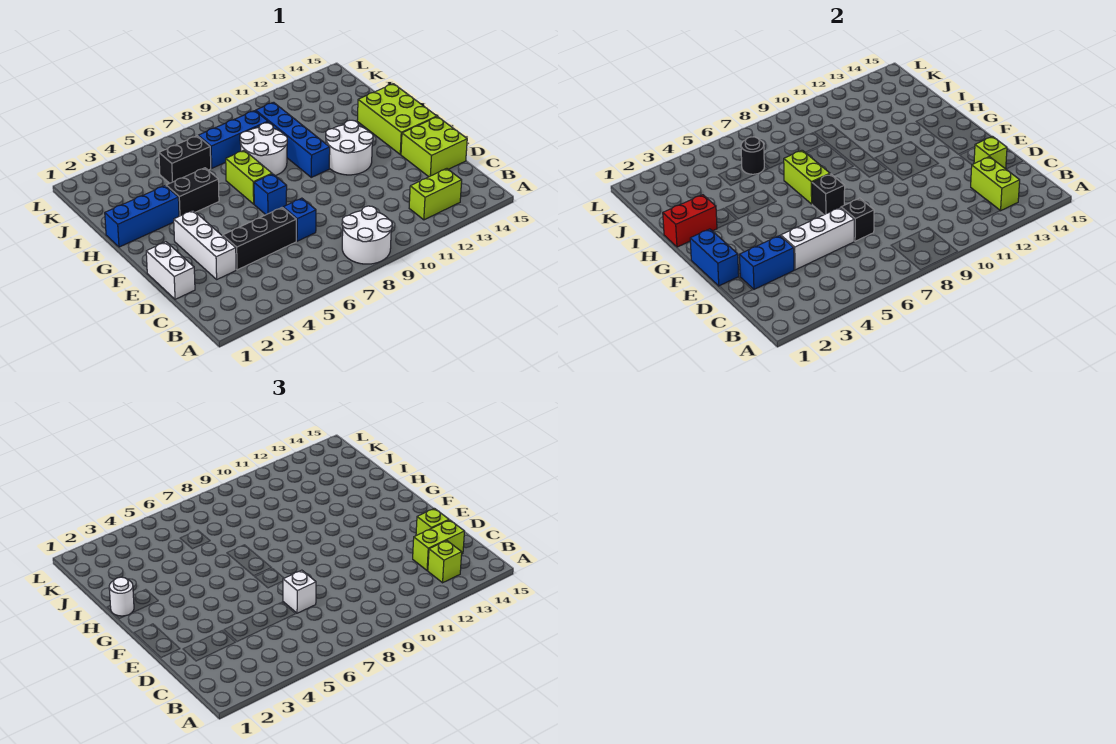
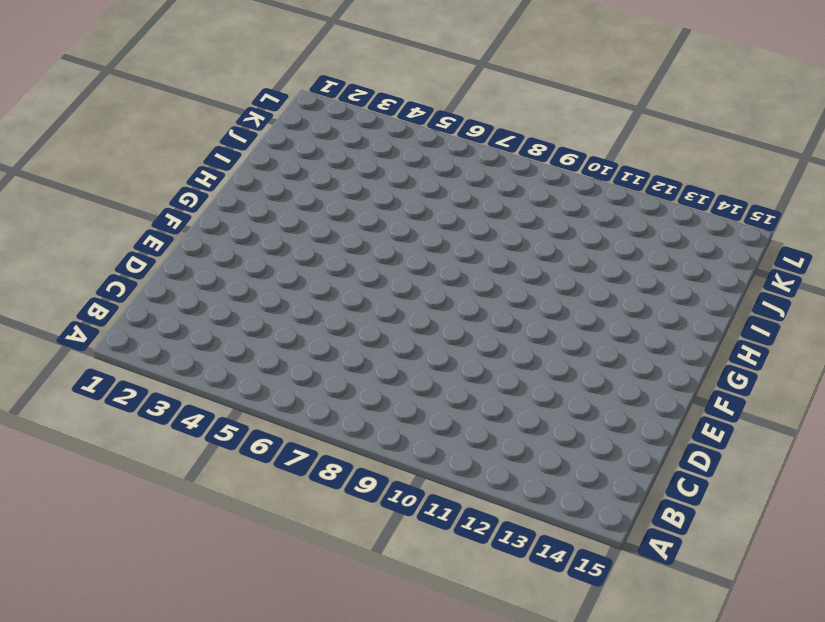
none -> white 2x2 round brick [342,206,392,264]
none -> lime 1x2 brick [409,169,462,220]
none -> white 1x2 brick [146,242,195,299]
none -> white 1x3 brick [174,210,236,279]

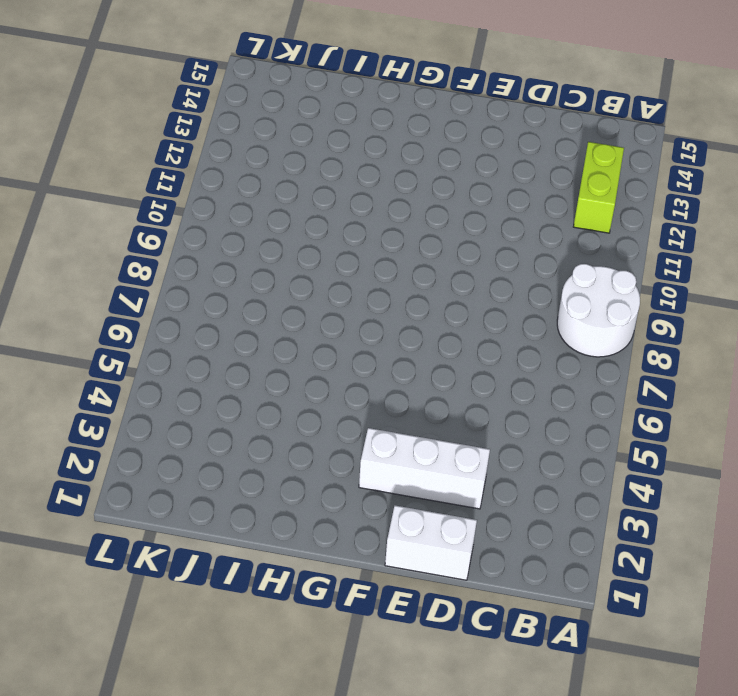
none -> black 1x3 brick [223,208,296,270]
none -> blue 1x1 brick [283,198,316,241]
none -> lime 2x2 brick [401,117,467,177]
none -> blue 1x1 brick [254,174,287,215]

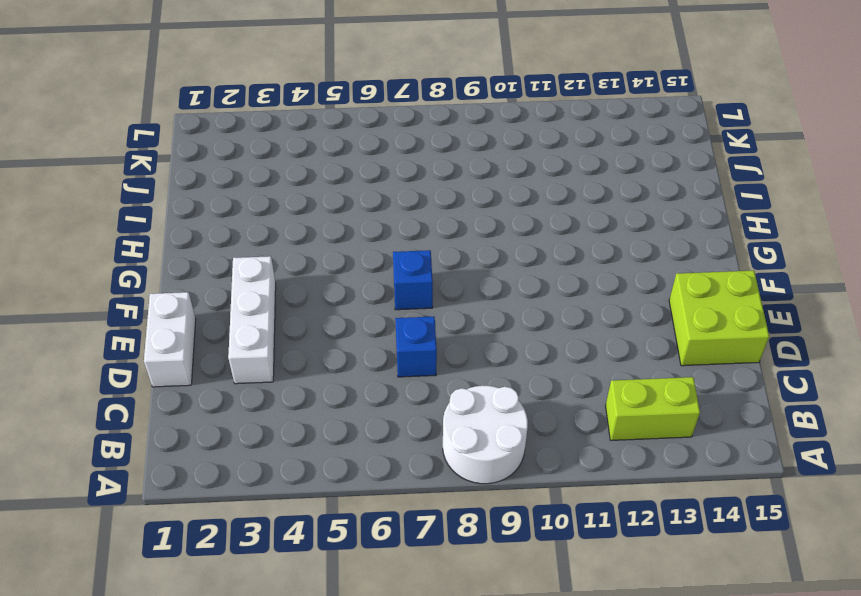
none -> black 1x3 brick [223,208,296,270]
none -> white 2x2 round brick [326,120,373,175]
none -> lime 2x3 brick [357,84,437,154]
none -> lime 1x2 brick [226,150,272,204]

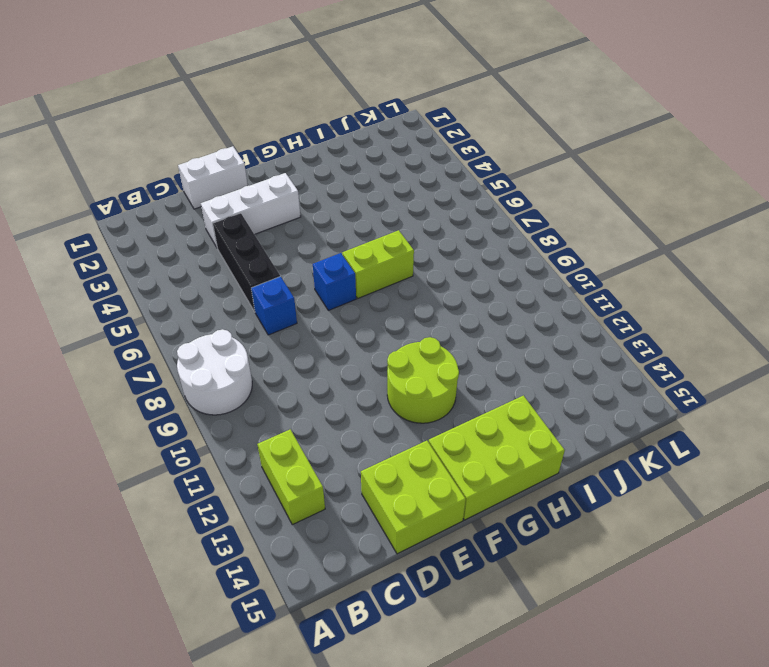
lime 2x2 round brick [387,337,459,423] -> white 2x2 round brick [326,120,373,175]
none -> blue 1x4 brick [256,102,330,177]
none -> blue 1x3 brick [105,186,179,247]
none -> black 1x2 brick [166,168,219,216]
none -> white 2x2 round brick [240,123,287,176]

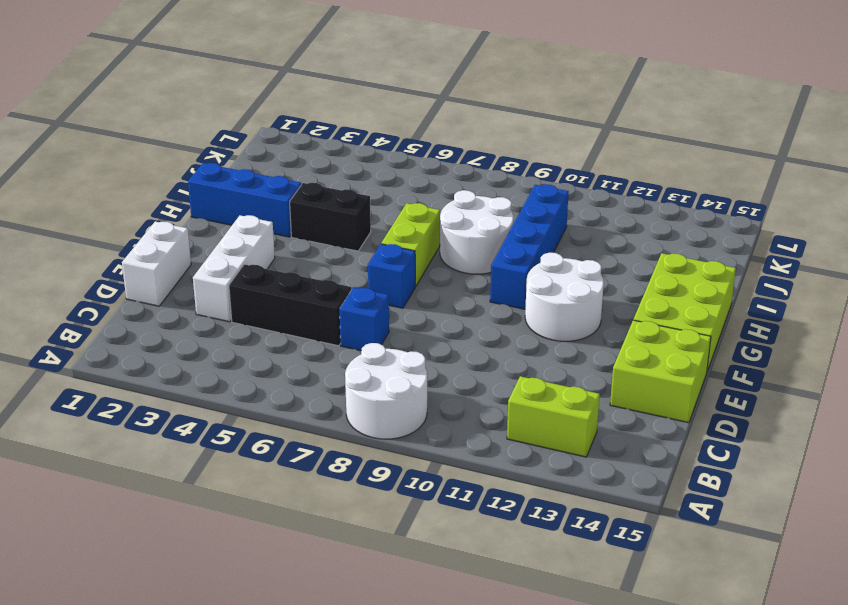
none -> black 1x2 brick [159,136,211,183]
none -> blue 1x3 brick [198,111,268,168]
none -> lime 1x2 brick [971,157,1020,211]
none -> blue 1x2 brick [739,236,794,289]

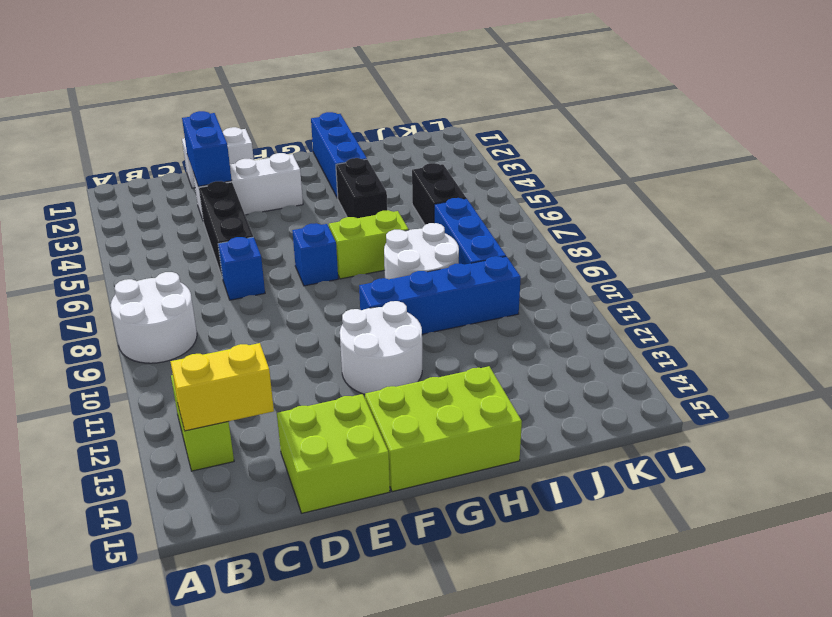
yellow 1x2 brick [170,343,274,431] -> lime 1x2 brick [971,157,1020,211]
none -> white 1x3 brick [781,208,854,270]
none -> black 1x1 brick [841,198,874,241]
none -> lime 1x1 brick [974,136,1007,169]
none -> blue 1x2 brick [690,229,739,286]

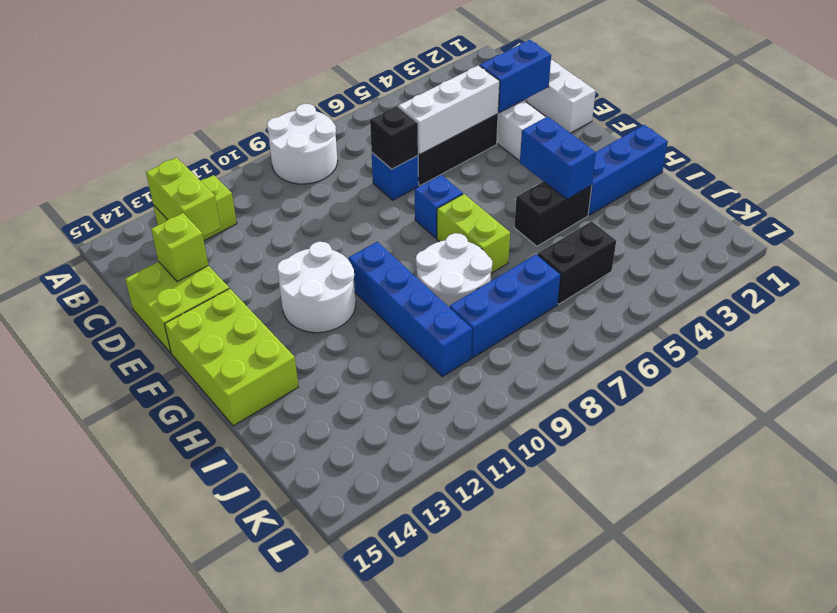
blue 1x2 brick [520,117,596,199] -> blue 1x2 brick moved to [690,229,739,286]
none -> black 1x1 brick [812,174,845,215]
none -> lime 1x2 brick [784,150,830,204]
none -> red 1x2 brick [663,195,717,247]
none -> black 1x1 round brick [741,137,764,174]

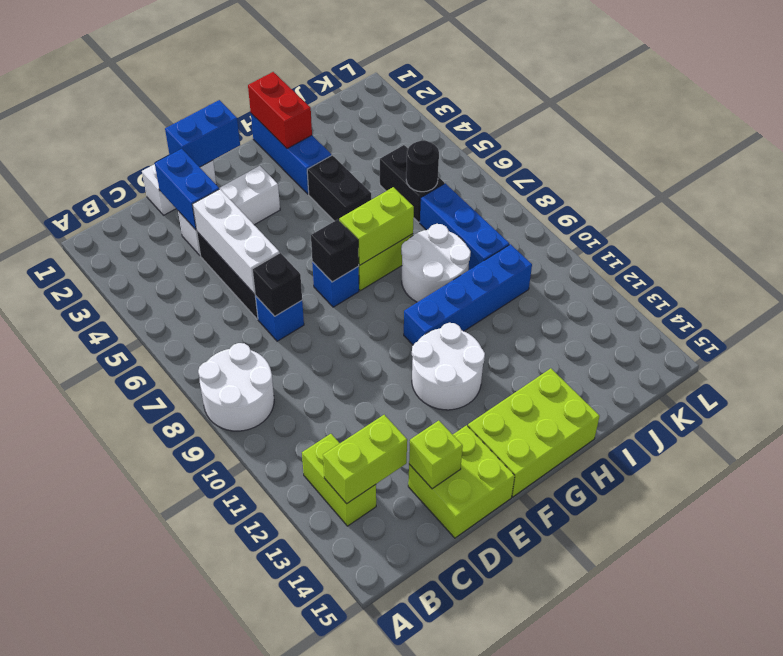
none -> lime 1x1 brick [428,541,462,583]
none -> lime 1x2 brick [413,520,464,571]
none -> white 1x1 brick [283,570,316,613]
none -> lime 1x1 brick [416,508,449,536]

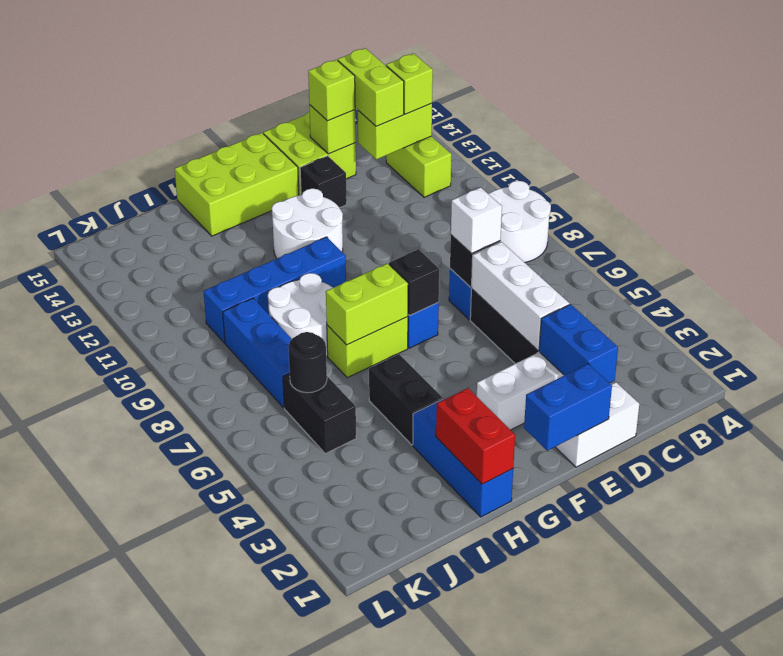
black 1x1 brick [300,156,347,208] -> none
none -> white 1x1 round brick [109,577,134,616]

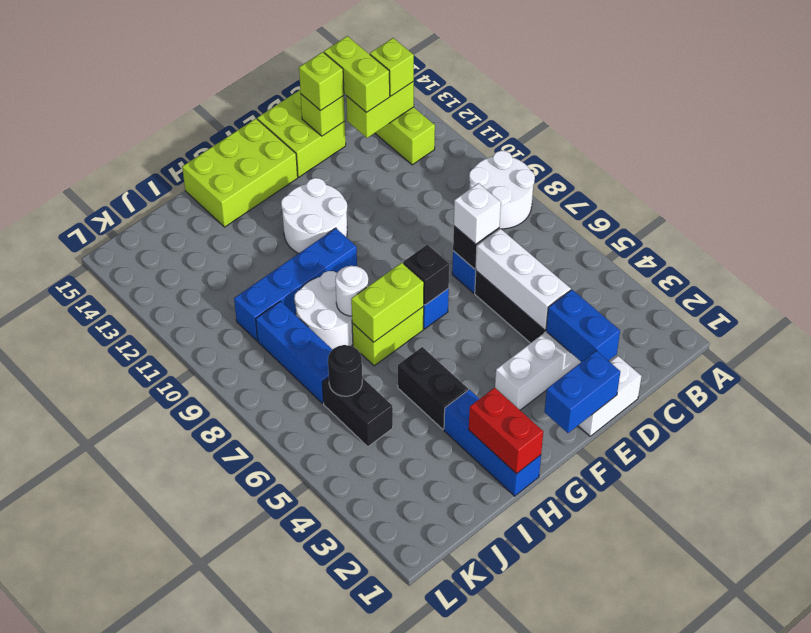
white 1x1 round brick [335,266,368,316] -> white 1x1 round brick moved to [109,577,134,616]

